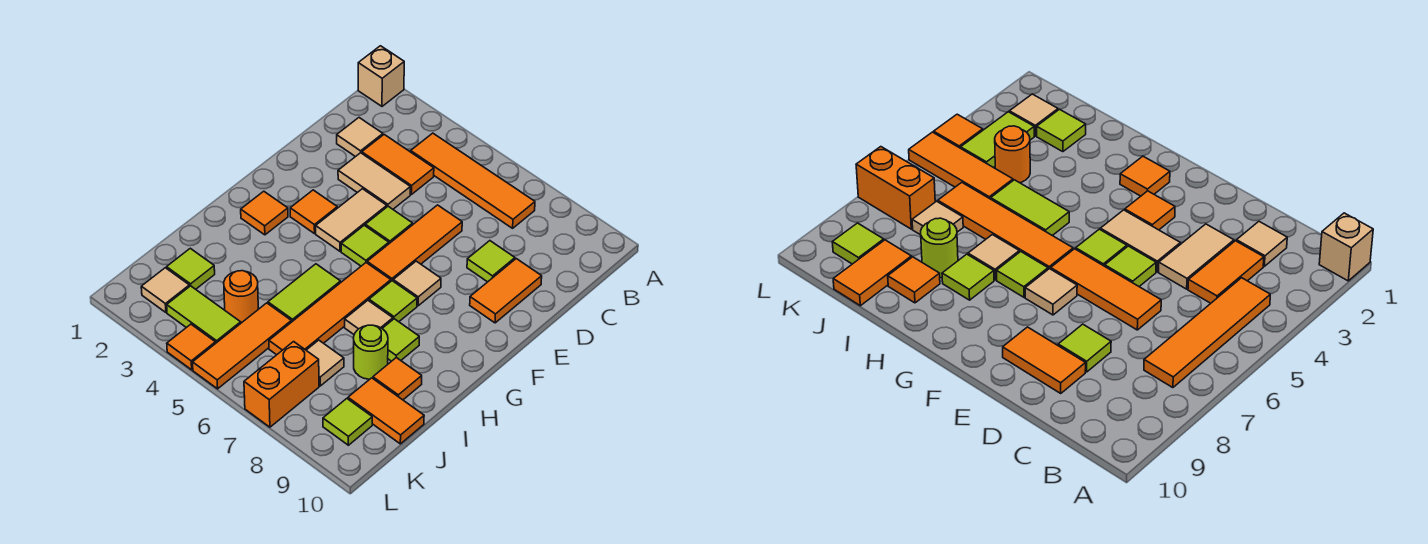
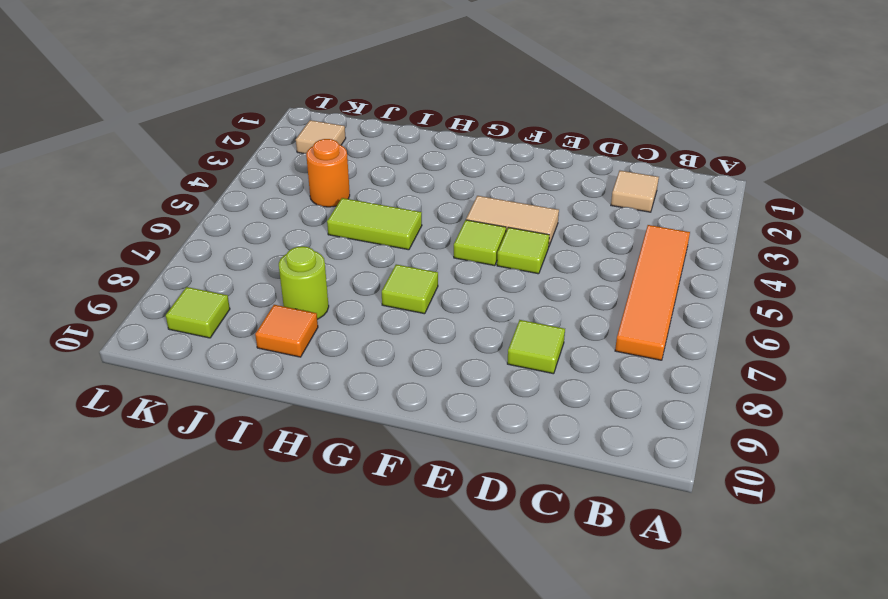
none -> tan 1x1 brick [358,46,404,106]
none -> orange 1x2 tile [362,135,434,194]
none -> tan 1x2 tile [338,153,410,209]
none -> orange 1x3 tile [367,205,462,281]

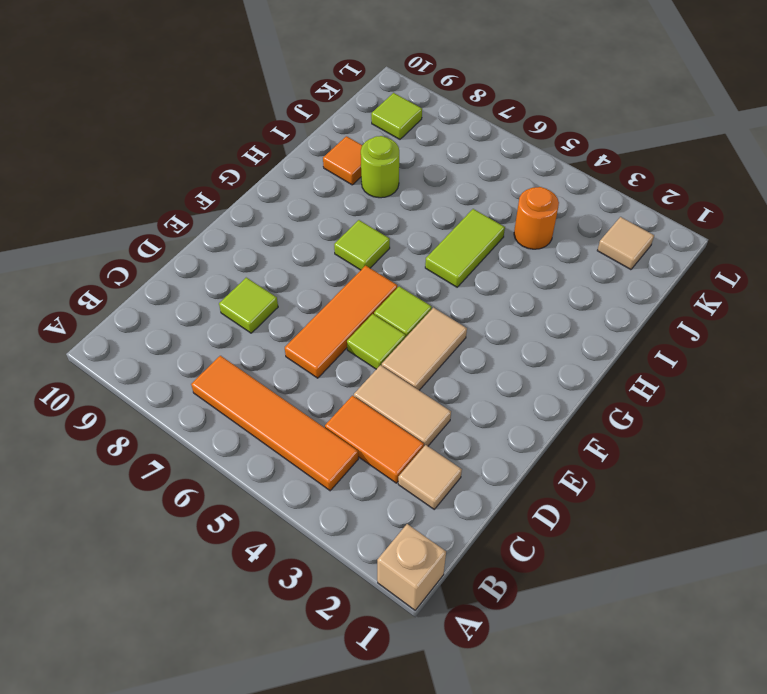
none -> orange 1x2 tile [470,259,542,323]
none -> orange 1x1 tile [290,190,337,234]
none -> tan 1x1 tile [393,261,441,306]
none -> orange 1x1 tile [241,191,288,235]

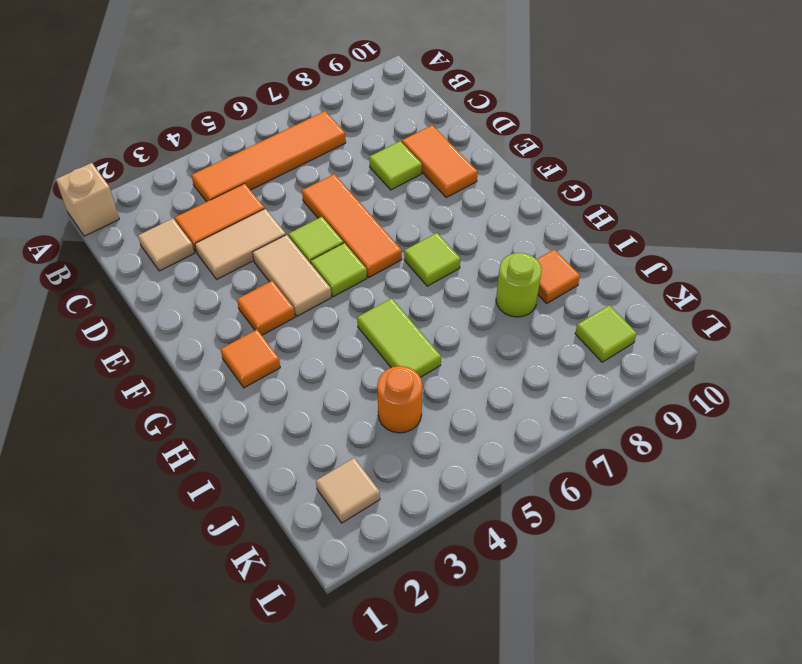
none -> tan 1x1 tile [393,261,441,306]
none -> orange 1x4 tile [269,263,391,355]
none -> tan 1x1 tile [345,300,393,334]
none -> lime 1x1 tile [382,319,419,361]

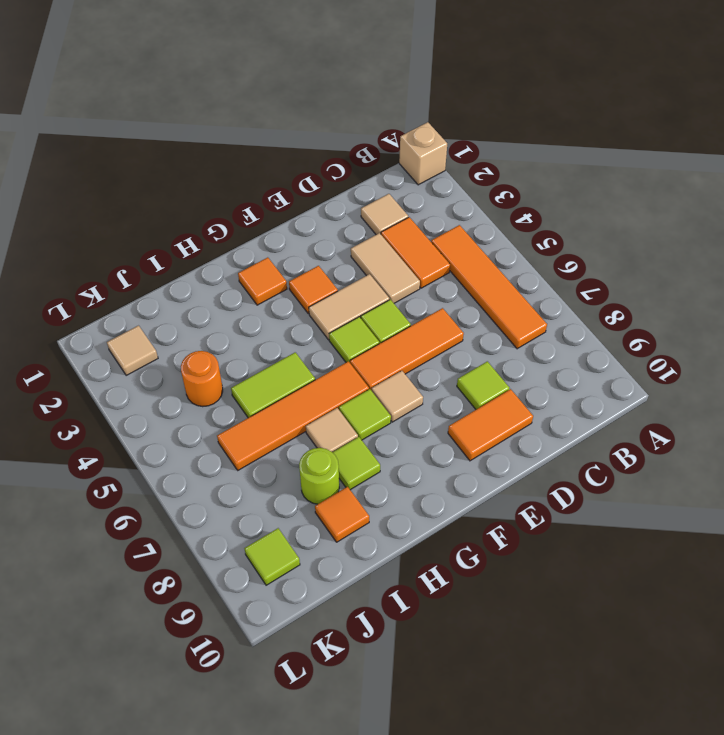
none -> lime 1x1 tile [167,248,215,289]
none -> orange 1x3 tile [193,303,291,389]
none -> tan 1x1 tile [306,340,344,386]
none -> orange 1x2 tile [348,378,424,444]

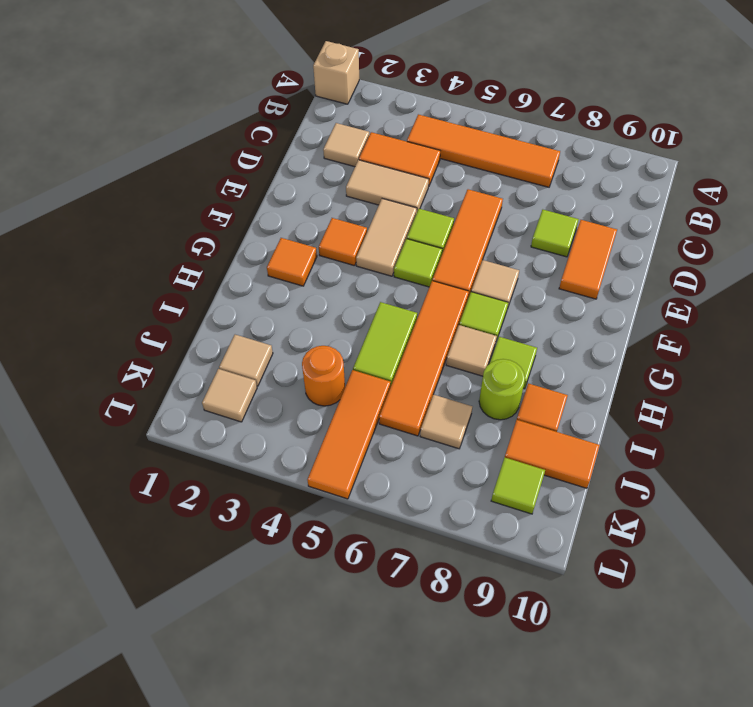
tan 1x1 tile [219,335,273,386] -> lime 1x1 tile [167,248,215,289]
none -> lime 1x2 tile [167,286,241,344]
none -> orange 1x2 brick [244,342,319,427]
none -> orange 1x1 tile [167,324,215,370]

